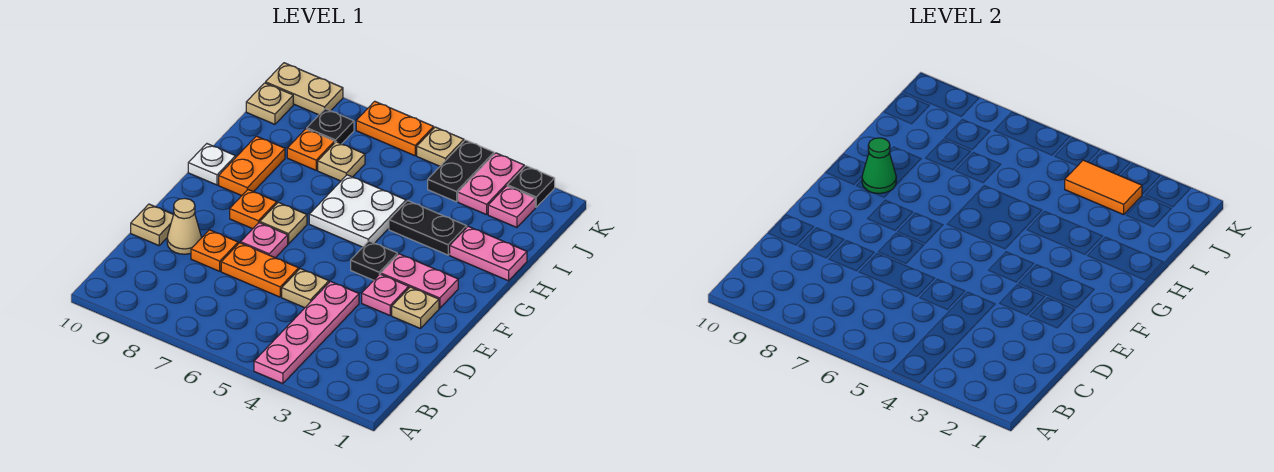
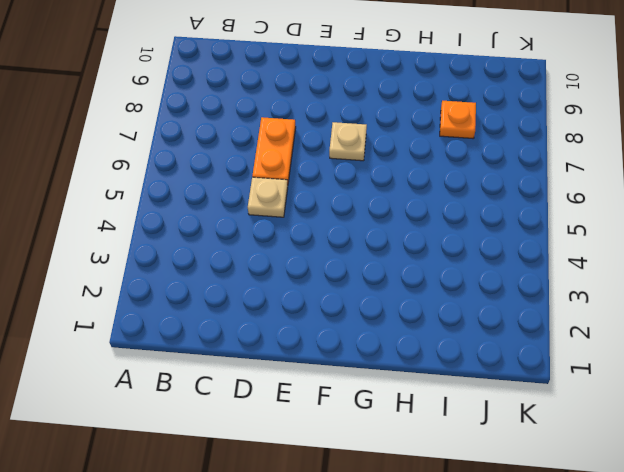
none -> pink 1x4 plate [254,281,359,384]
none -> orange 1x1 plate [191,230,238,271]
none -> tan 1x1 cone [167,198,201,254]
none -> tan 1x1 plate [131,204,173,246]

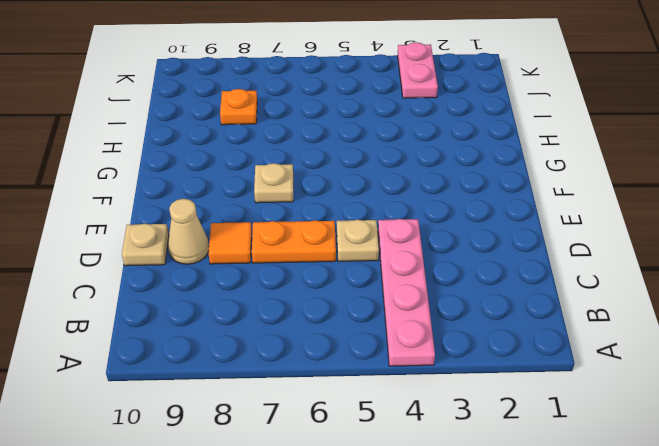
orange 1x1 tile [208,222,252,264] -> orange 1x1 plate [191,230,238,271]
none -> tan 1x1 plate [392,287,439,329]
none -> pink 1x1 plate [362,274,409,315]
none -> pink 1x1 plate [241,223,288,258]
none -> pink 1x2 plate [381,254,458,308]

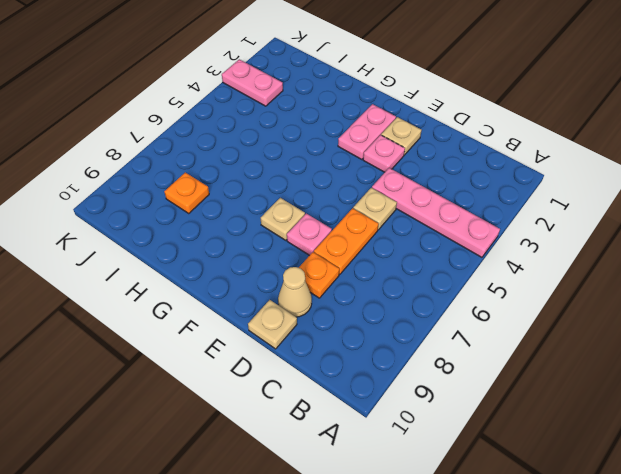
none -> black 1x1 plate [351,241,398,280]
none -> orange 1x1 plate [230,190,277,229]
none -> white 2x2 plate [309,175,406,247]
none -> orange 1x2 plate [219,136,285,196]

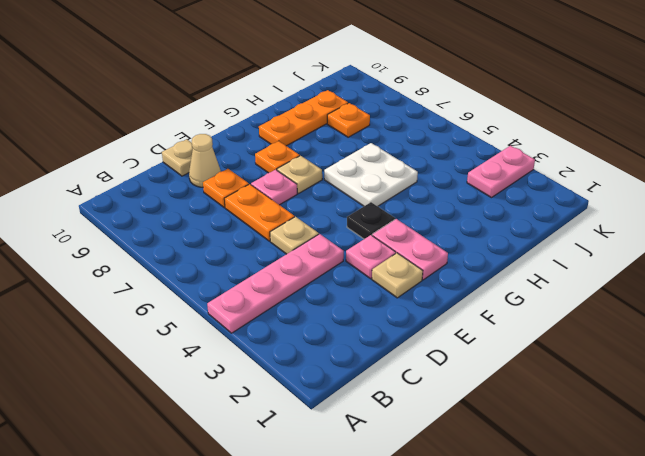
orange 1x3 plate [259,90,348,146] -> orange 1x2 plate [219,136,285,196]
none -> white 1x1 plate [188,144,236,185]
none -> pink 1x2 plate [450,226,527,281]
none -> black 1x2 plate [389,201,467,255]
none -> tan 1x1 plate [318,142,365,181]

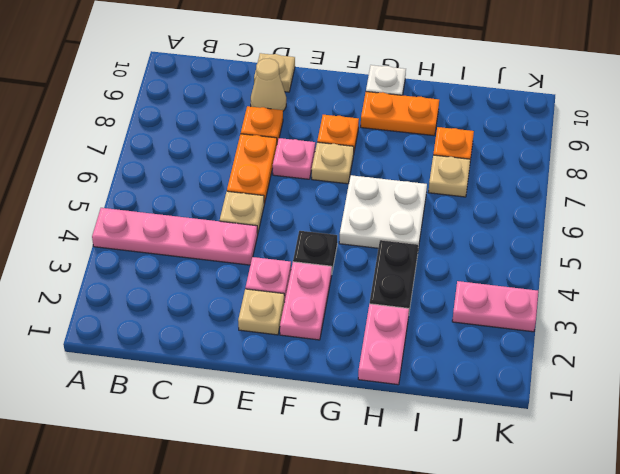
none -> pink 1x1 plate [488,186,535,227]
none -> black 1x2 plate [428,140,494,202]
none -> black 1x1 plate [307,109,354,144]
none -> tan 1x1 plate [246,83,293,124]

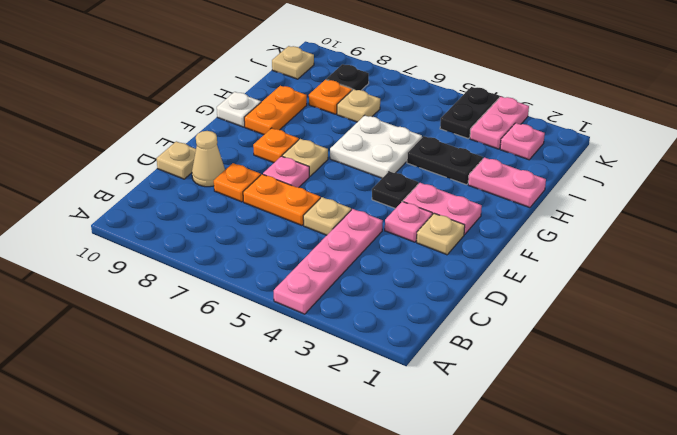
none -> black 1x1 plate [507,166,555,207]
none -> tan 1x1 plate [417,127,464,166]
none -> orange 1x2 plate [356,101,434,156]
none -> tan 1x2 plate [266,63,343,115]

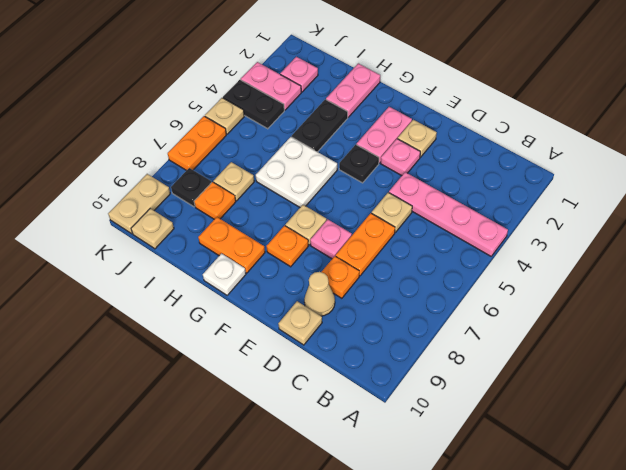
none -> black 1x1 plate [507,166,555,207]
none -> green 1x1 cone [862,138,896,193]
none -> orange 1x2 tile [1065,160,1142,215]

